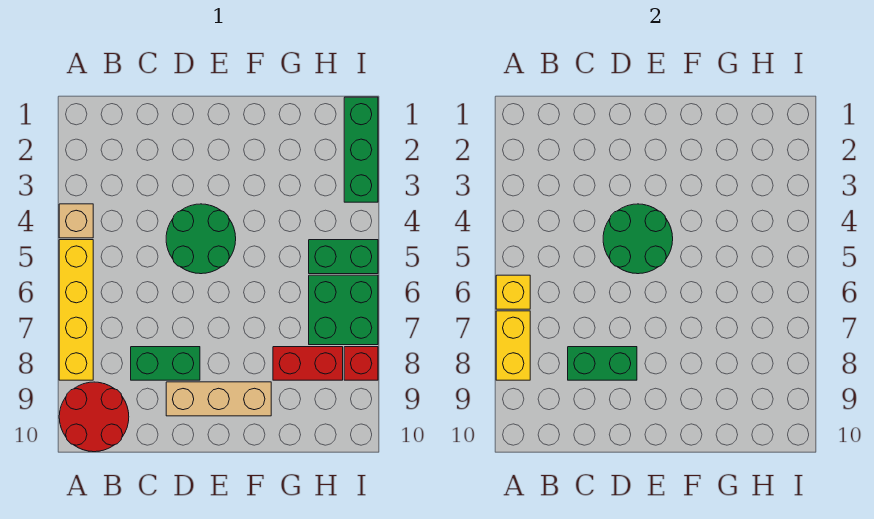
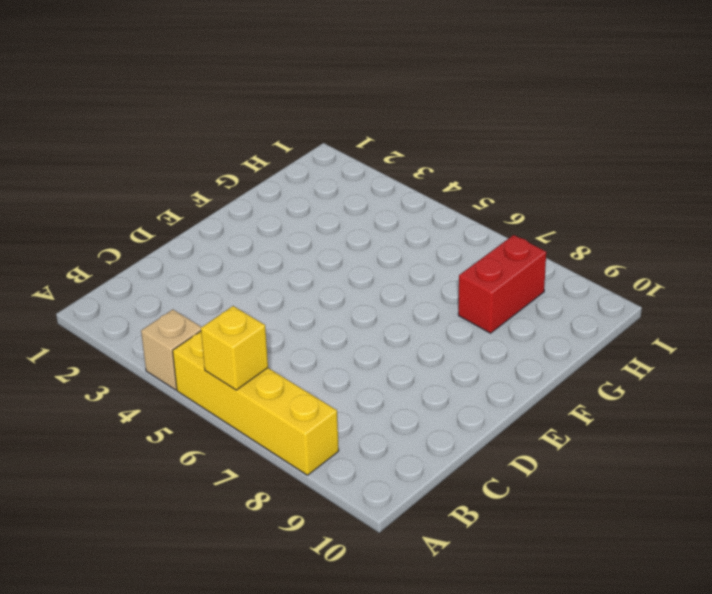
none -> red 2x2 round brick [59,382,129,452]
none -> green 1x2 brick [131,347,200,380]
none -> green 2x2 round brick [166,204,236,274]

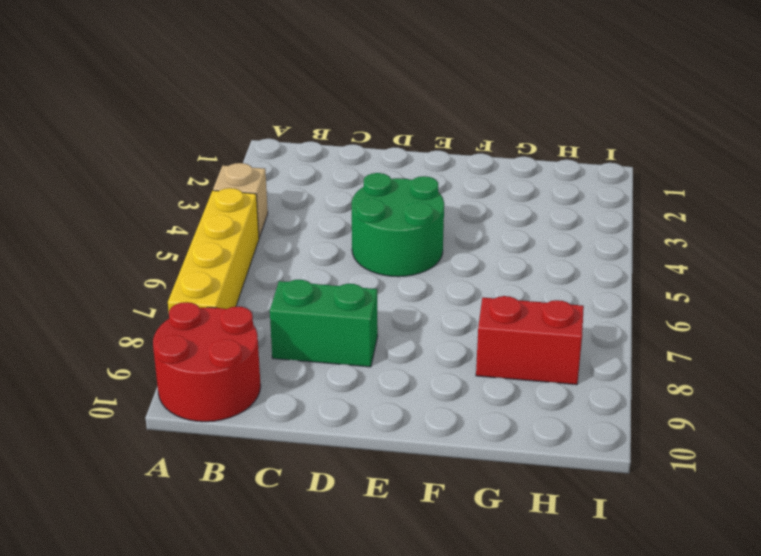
none -> tan 1x3 brick [166,382,271,416]
none -> green 1x2 brick [309,240,378,274]
none -> green 2x2 brick [309,275,378,345]

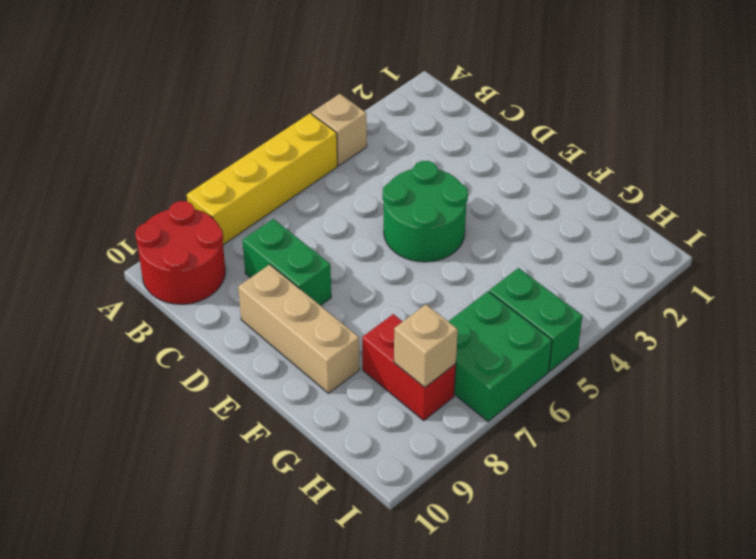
tan 1x1 brick [394,305,458,387] -> none
none -> green 1x3 brick [344,97,378,202]
none -> red 1x1 brick [344,347,378,380]
none -> yellow 1x1 brick [496,275,530,309]

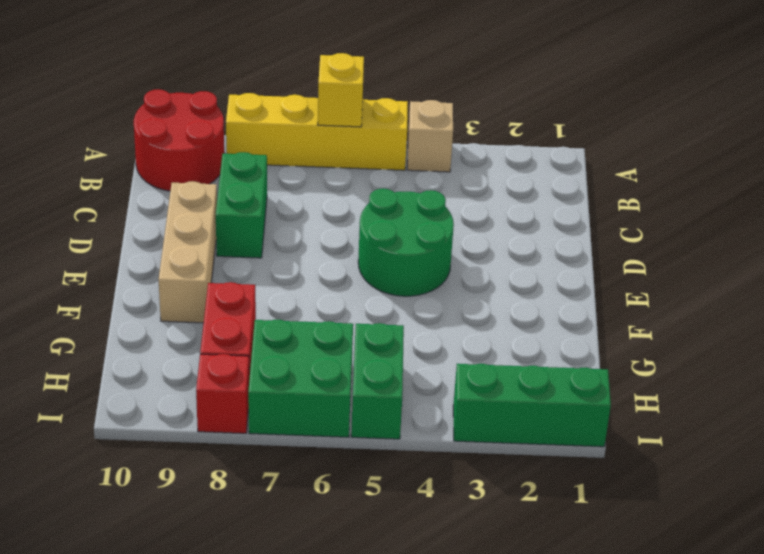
none -> yellow 1x2 brick [496,311,530,380]
none -> green 1x2 brick [568,347,637,380]
none -> green 2x2 round brick [603,204,673,274]

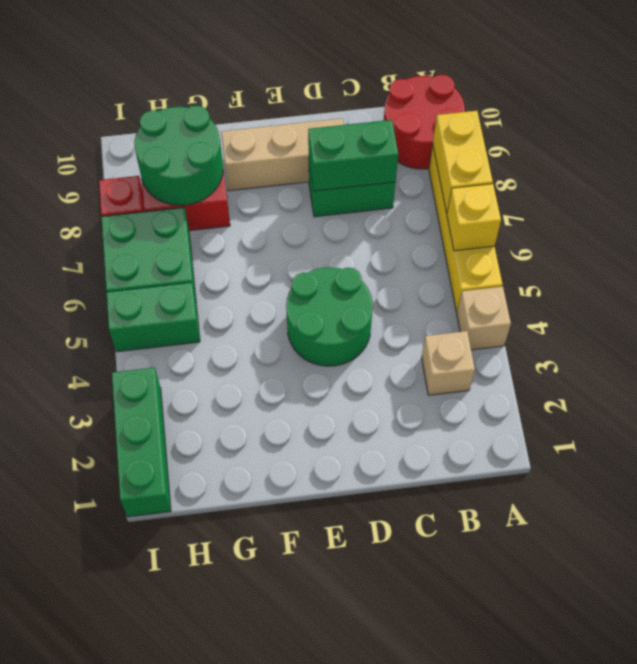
tan 1x1 brick [422,331,475,395] -> none
green 2x2 round brick [135,106,223,205] -> green 2x2 round brick moved to [603,204,673,274]

